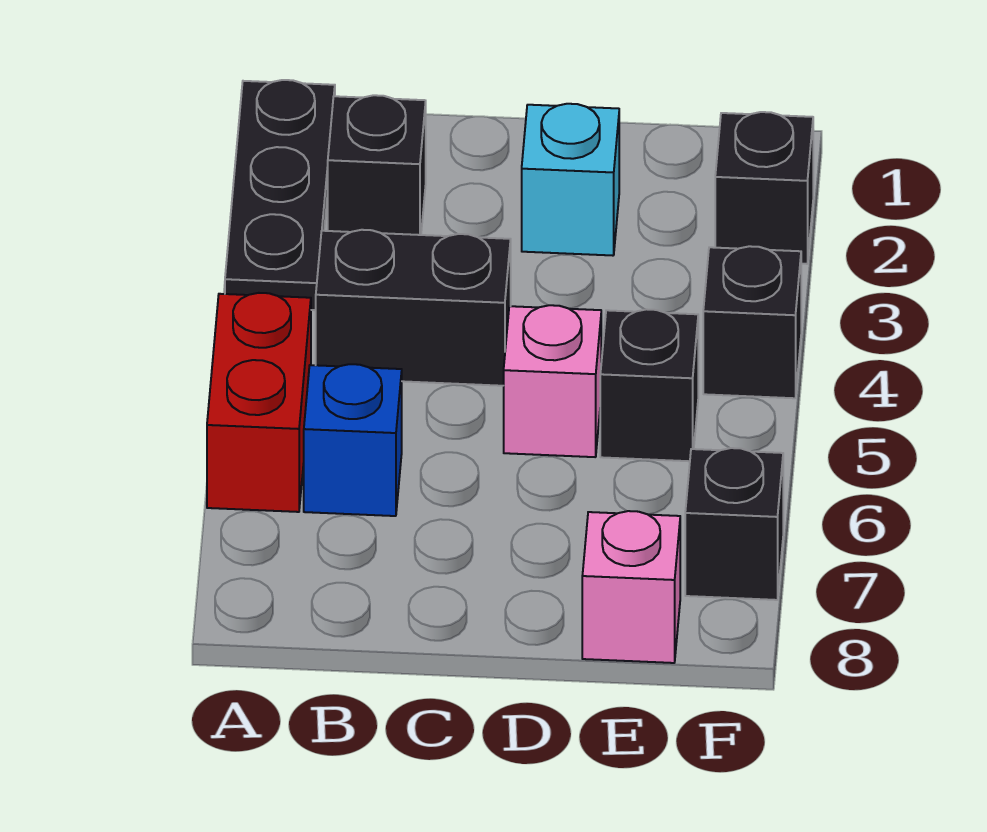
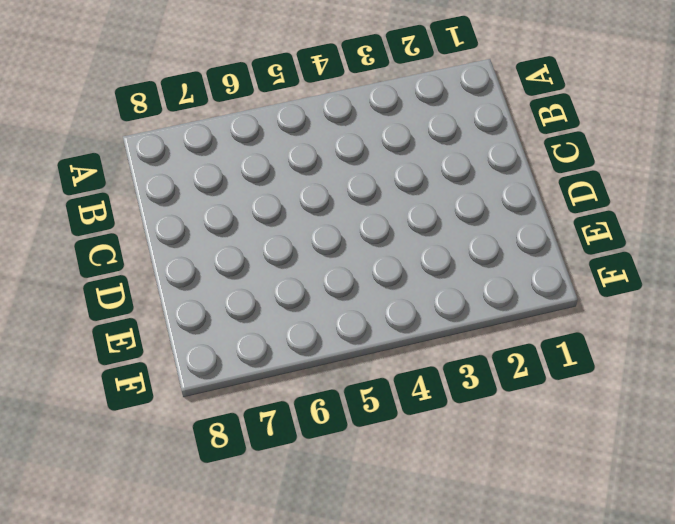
none -> black 1x3 plate [225,80,335,310]
none -> red 1x2 brick [207,293,311,512]
none -> black 1x1 brick [328,95,426,235]

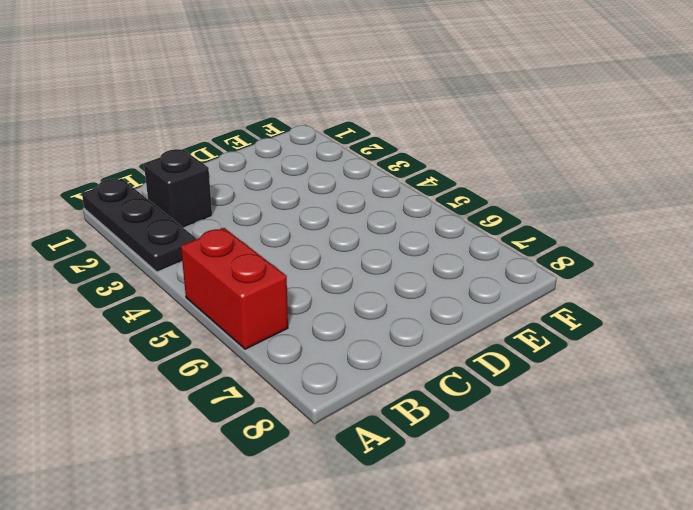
none -> black 1x2 brick [316,230,511,386]
none -> blue 1x1 brick [304,364,402,516]
none -> cyan 1x1 brick [522,104,619,256]

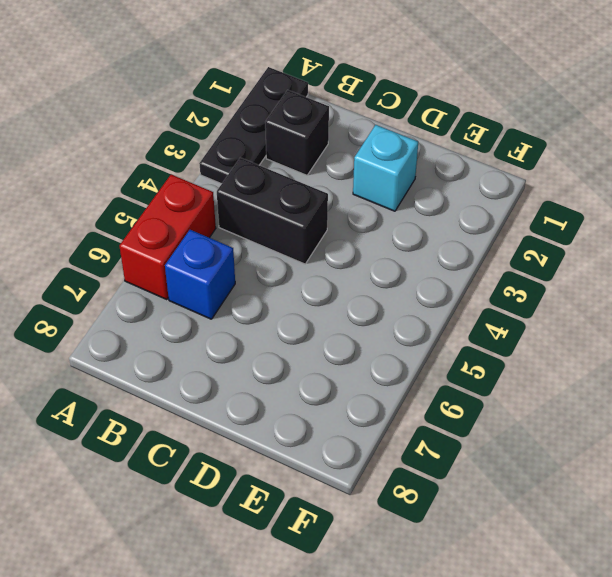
none -> pink 1x1 brick [504,305,601,457]
none -> black 1x1 brick [600,309,698,461]
none -> pink 1x1 brick [582,511,680,663]

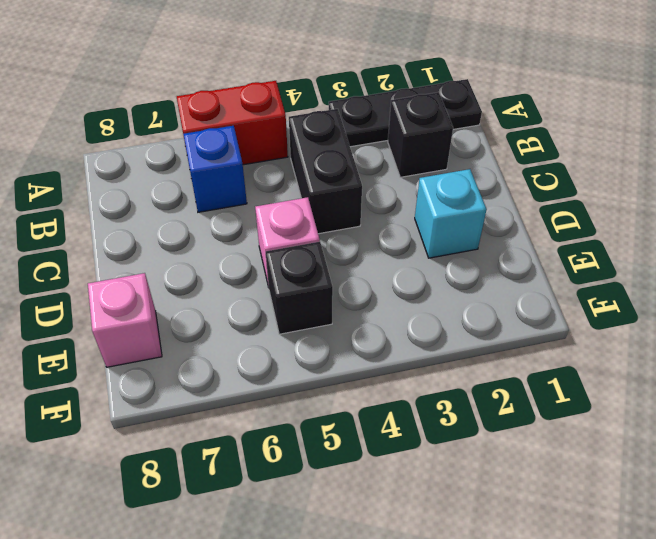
none -> black 1x1 brick [715,112,813,264]
none -> black 1x1 brick [703,246,801,398]
none -> black 1x1 brick [685,448,783,600]

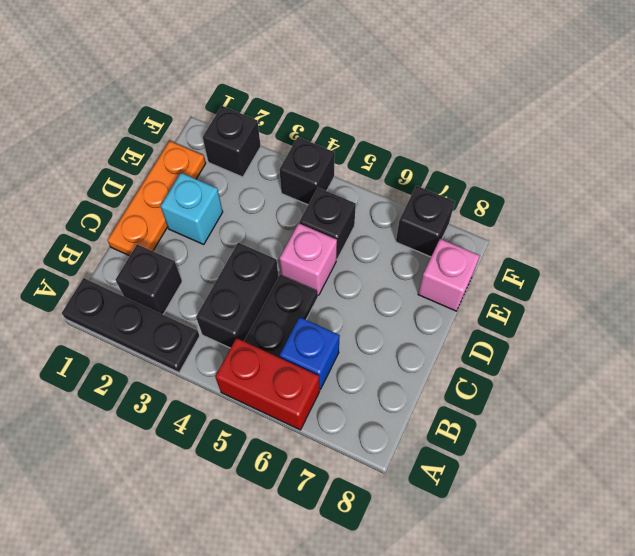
black 1x2 plate [244,275,318,358] -> none
orange 1x3 plate [107,141,206,256] -> none

